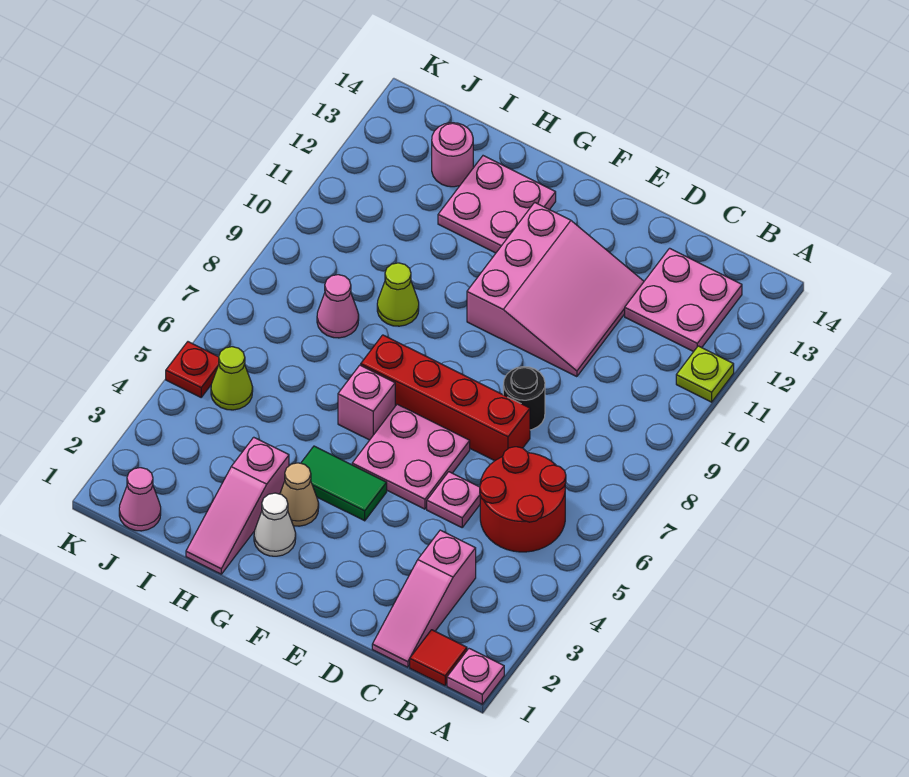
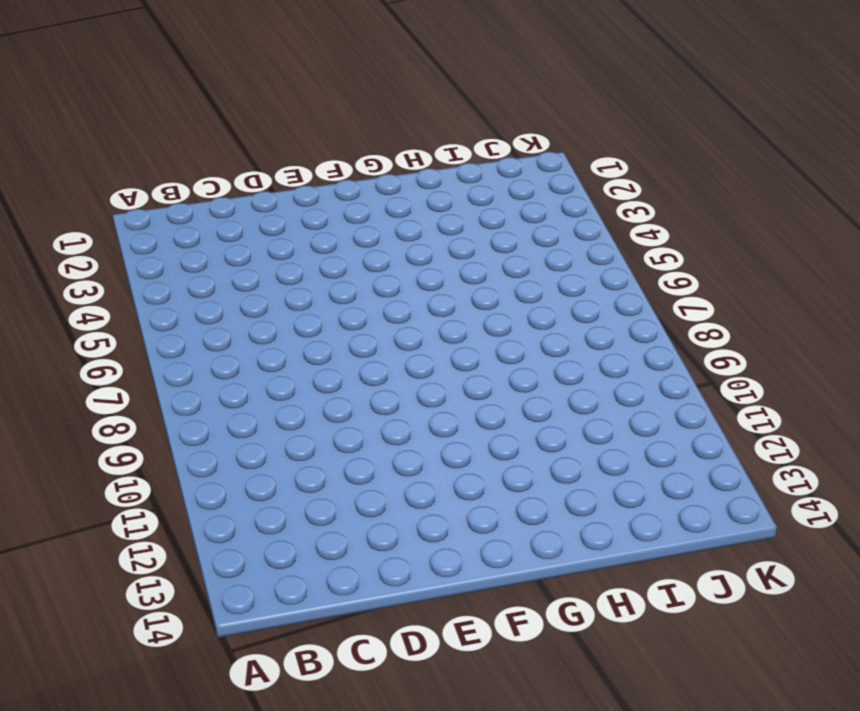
none -> pink 1x1 plate [447,649,504,704]
none -> lime 1x1 plate [676,346,734,402]
none -> red 1x1 tile [410,630,467,686]

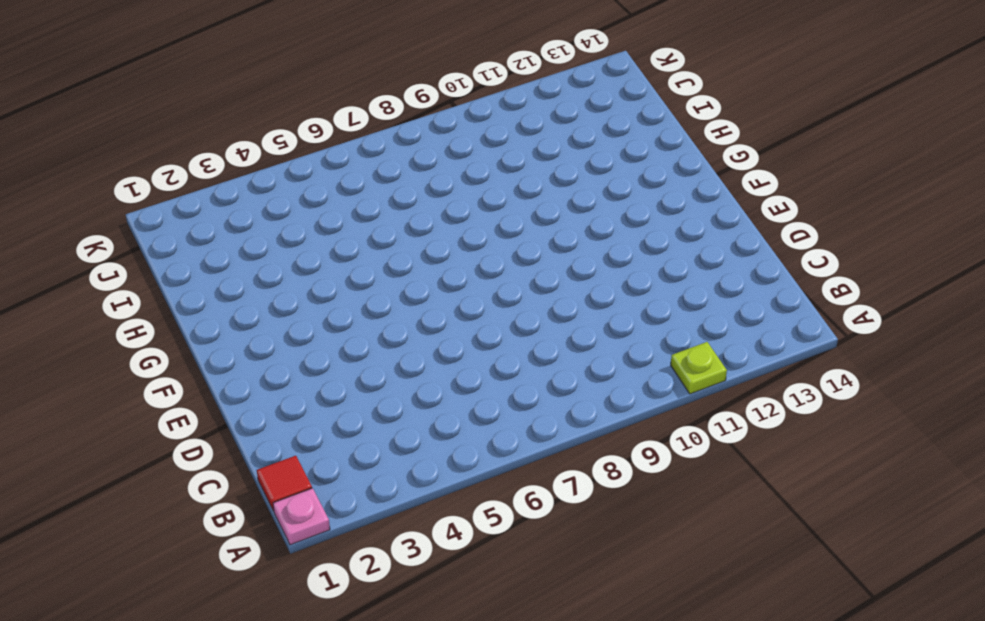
none -> red 2x2 round brick [480,447,566,552]
none -> pink 2x2 plate [625,248,742,352]
none -> pink 1x3 slope [372,530,476,667]

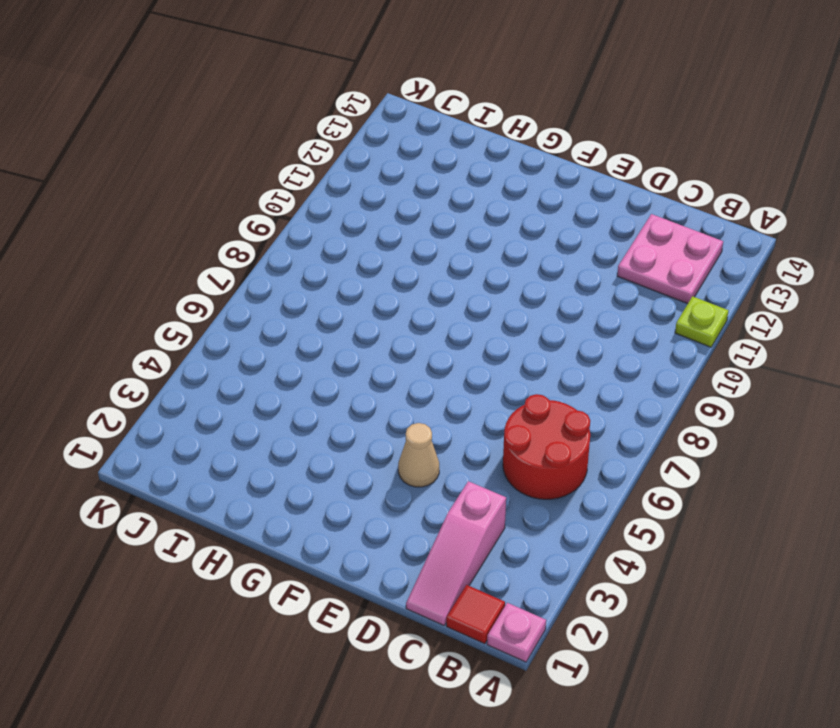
tan 1x1 cone [398,423,439,487] -> tan 1x1 cone moved to [280,463,319,526]
none -> pink 1x1 plate [427,472,480,527]
none -> red 1x4 brick [361,335,530,461]
none -> black 1x1 round brick [503,367,545,430]

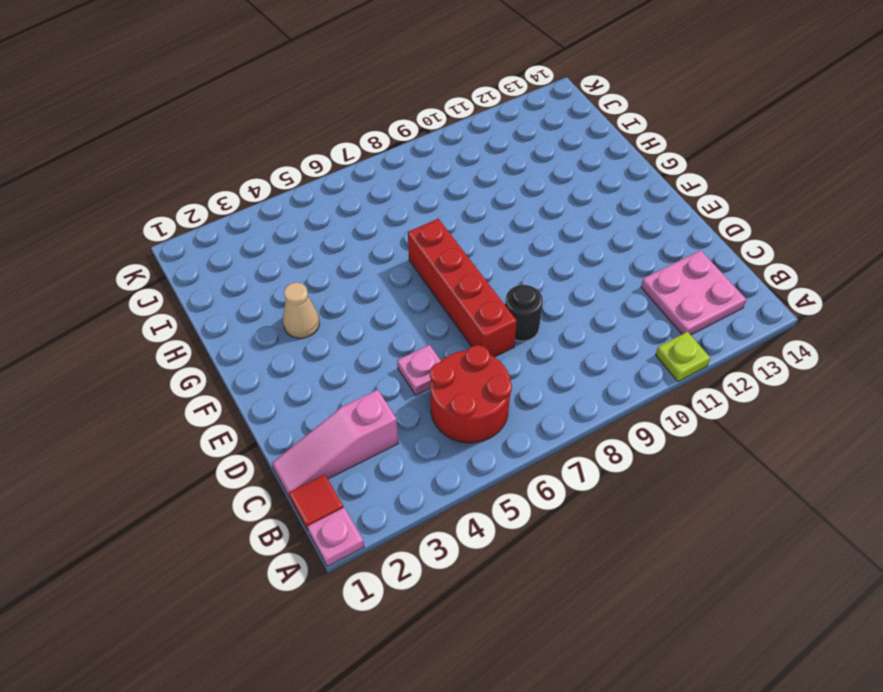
none -> pink 3x3 slope [467,202,644,377]
none -> pink 2x2 plate [352,404,470,509]
none -> green 1x2 tile [301,446,387,521]

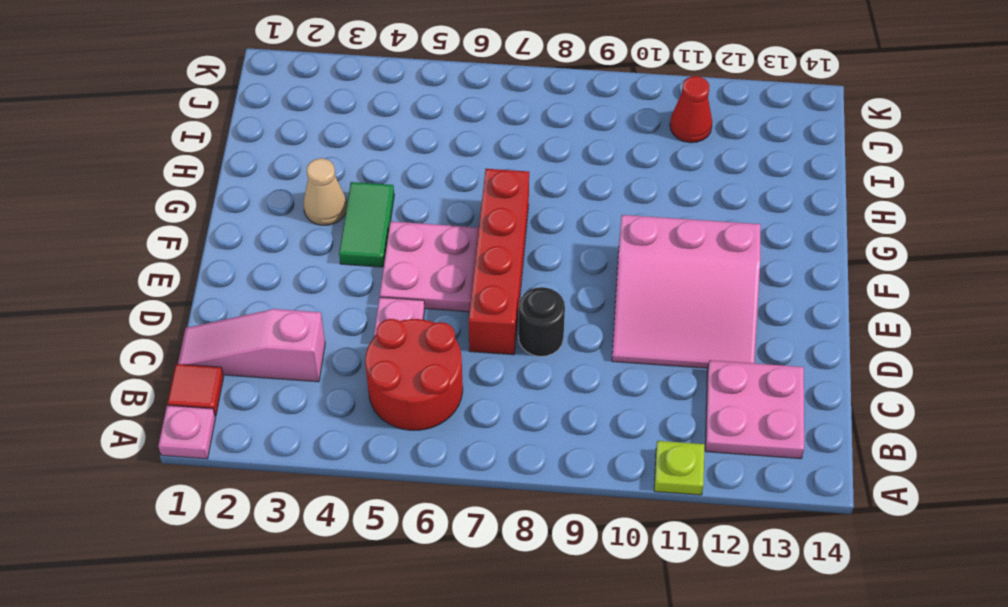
red 1x1 cone [670,76,712,143] -> none
none -> white 1x1 cone [254,493,296,556]
none -> pink 1x1 brick [338,365,395,440]
none -> pink 2x2 plate [438,156,556,253]

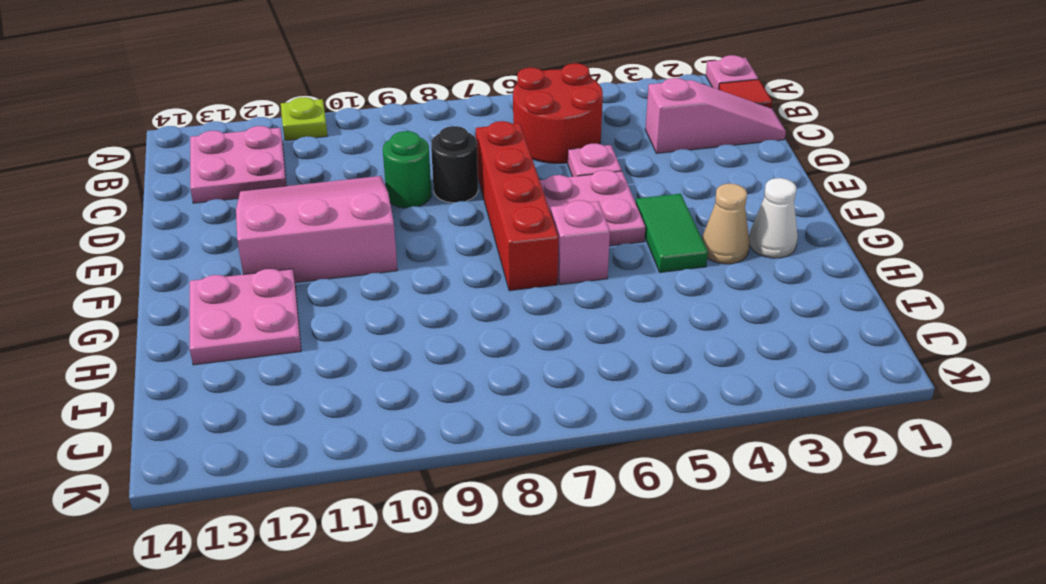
green 1x1 round brick [383,131,431,208] -> none
none -> pink 1x3 slope [186,437,289,574]
none -> lime 1x1 cone [377,263,419,326]
none -> pink 1x1 cone [317,275,359,338]

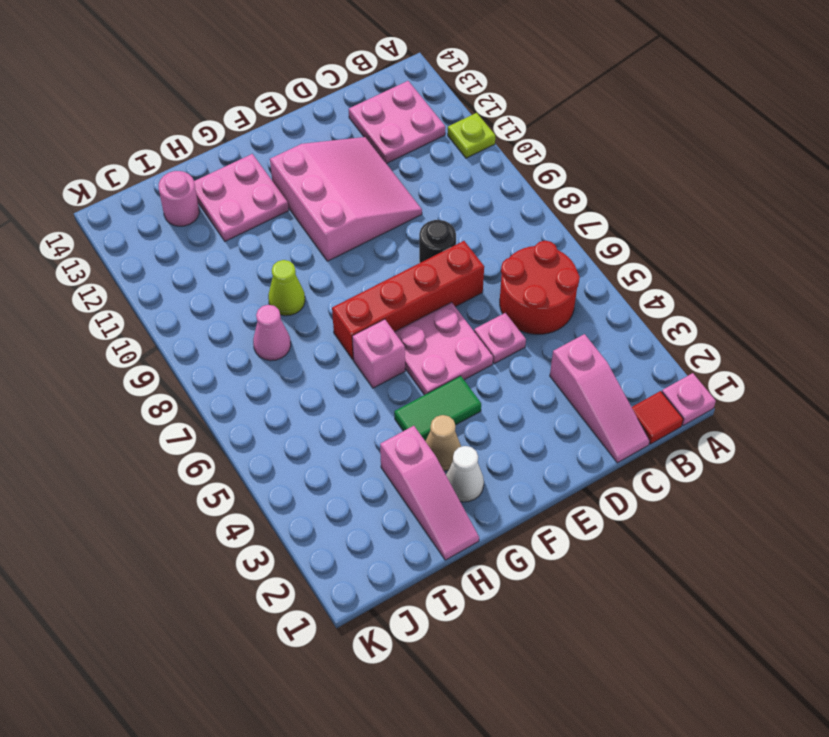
none -> pink 1x1 cone [119,468,161,531]
none -> lime 1x1 cone [211,347,253,410]
none -> red 1x1 plate [166,342,219,397]

